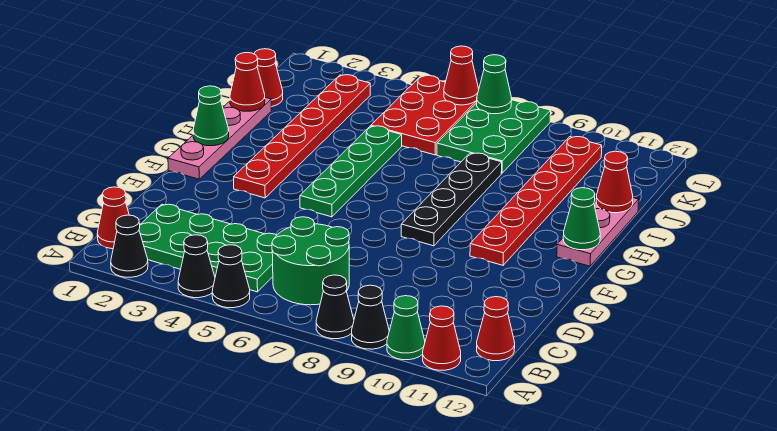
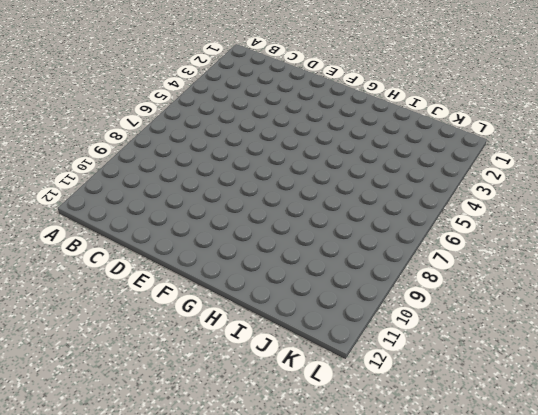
none -> black 1x1 cone [111,215,148,277]
none -> black 1x1 cone [178,235,215,298]
none -> black 1x1 cone [212,245,250,308]

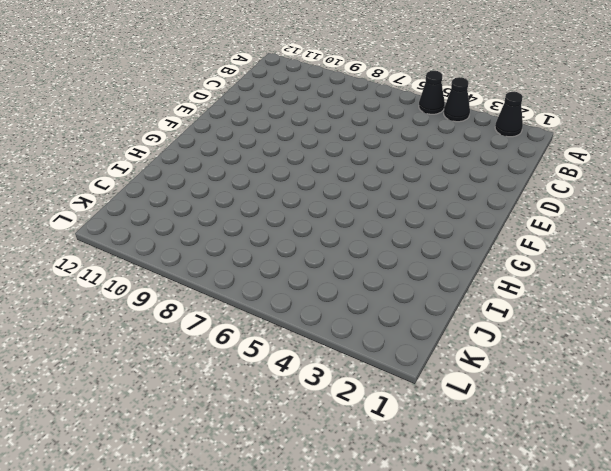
none -> black 1x1 cone [316,275,354,339]
none -> black 1x1 cone [352,285,389,349]
none -> green 1x1 cone [387,296,425,360]

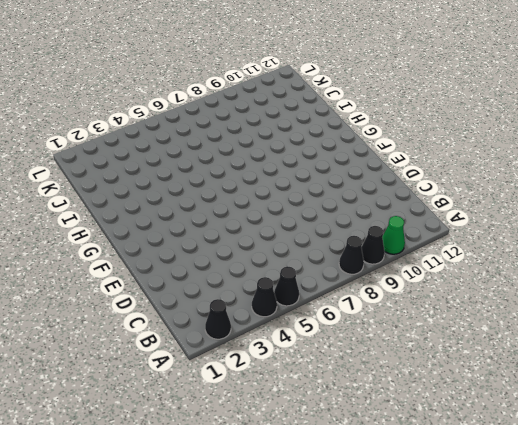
none -> red 1x1 cone [423,306,461,370]
none -> red 1x1 cone [97,187,129,249]
none -> green 2x4 plate [139,204,277,292]

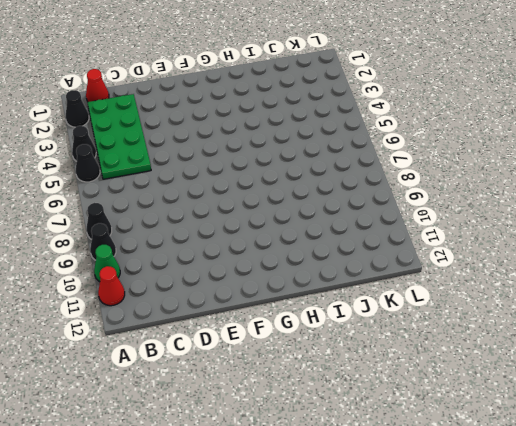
none -> green 2x2 round brick [272,217,349,305]
none -> red 1x1 cone [477,297,515,361]
none -> pink 1x4 plate [168,97,271,179]

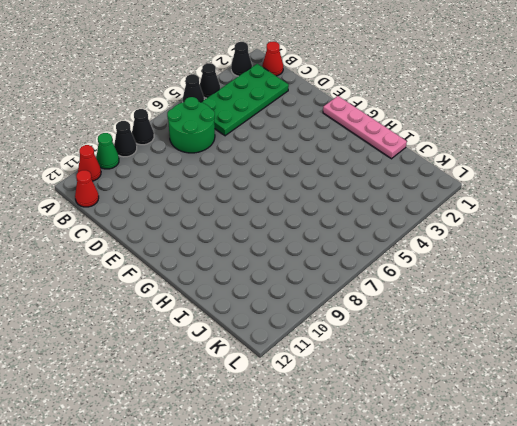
none -> red 1x6 plate [234,75,370,198]
none -> green 1x4 plate [300,126,402,217]
none -> black 1x4 plate [401,153,502,246]

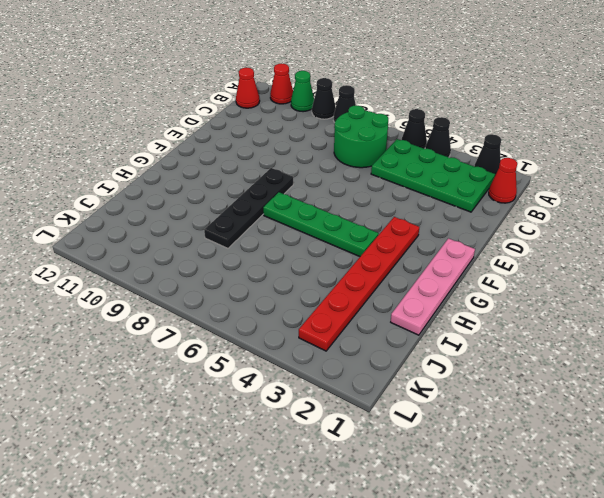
green 1x4 plate [263,192,379,257] -> green 1x4 plate turned to [300,126,402,217]
none -> red 1x6 plate [470,137,602,265]
none -> pink 1x3 plate [557,198,639,266]
none -> red 1x1 cone [254,49,283,107]

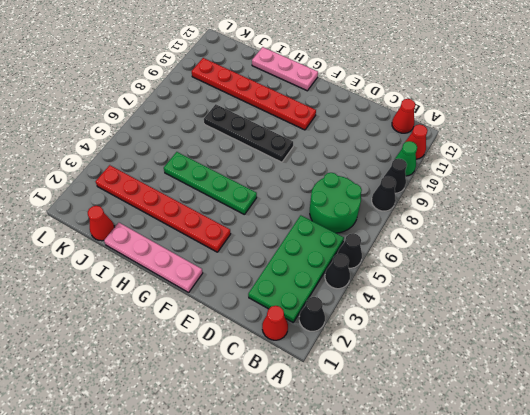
none -> red 2x3 plate [371,75,477,155]
none -> green 2x3 plate [437,100,551,173]
none -> green 1x1 cone [193,86,229,146]

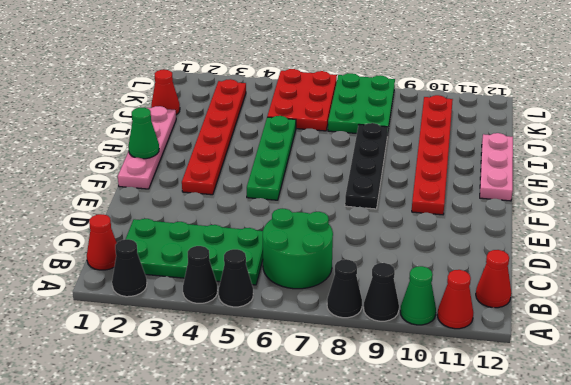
none -> green 1x1 cone [563,188,600,250]
none -> red 1x1 cone [230,53,265,111]
none -> red 1x1 cone [596,151,633,213]

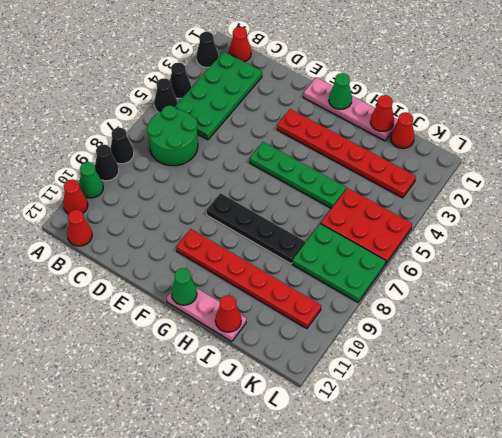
none -> red 1x1 cone [444,46,479,105]
none -> green 1x1 cone [477,55,512,114]

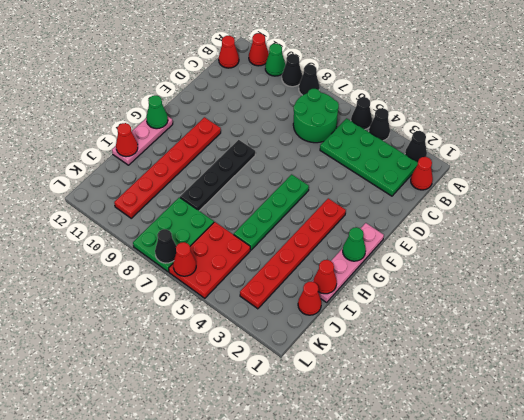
black 1x1 cone [155,229,176,263] -> green 1x1 cone [477,55,512,114]

